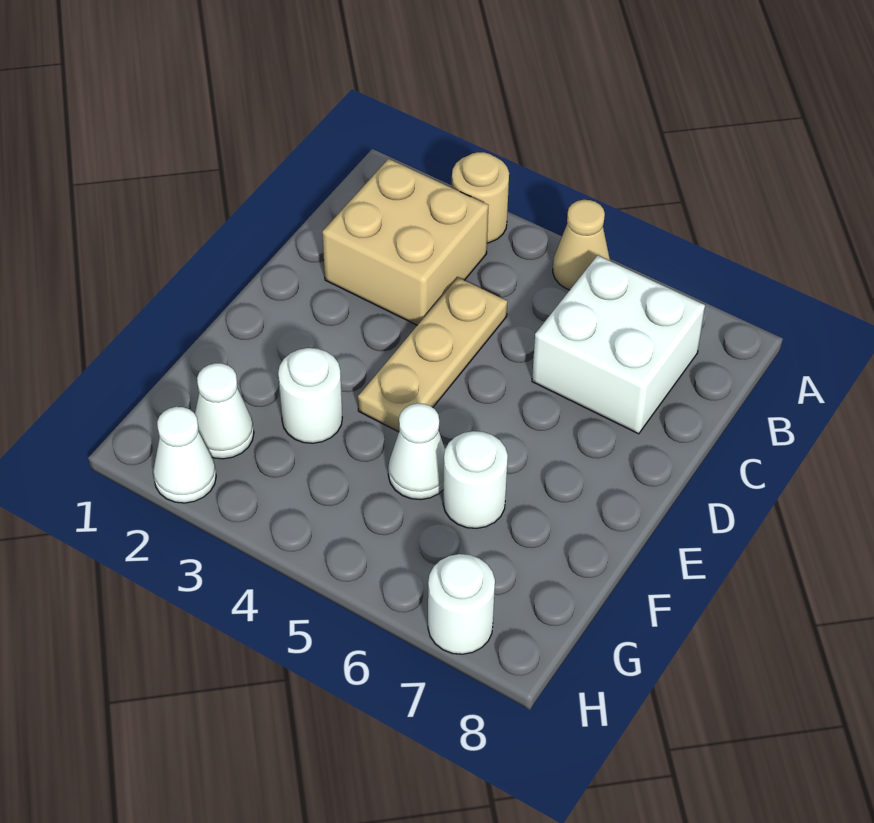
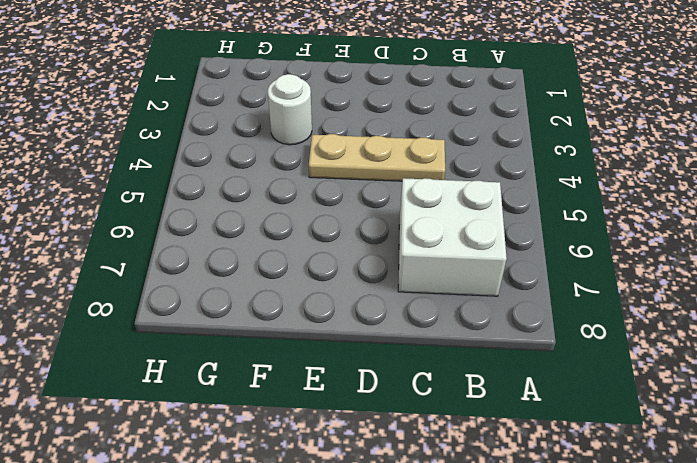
none -> tan 1x1 round brick [452,152,509,243]
none -> tan 1x1 cone [553,200,610,290]

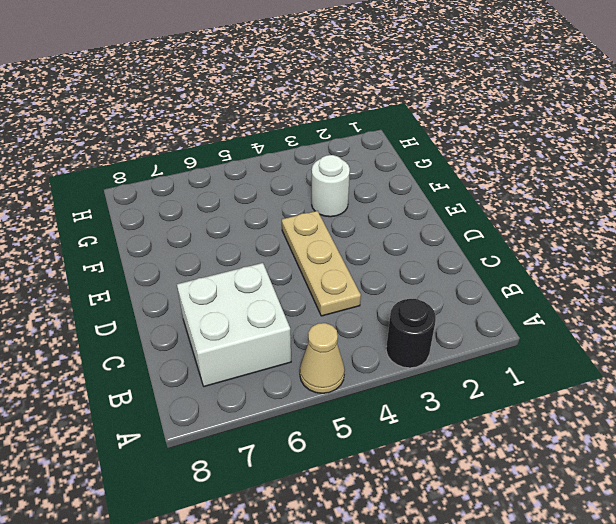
black 1x1 round brick [386,299,436,368] -> tan 1x1 round brick [452,152,509,243]
none -> tan 2x2 brick [322,159,488,325]
none -> white 1x1 cone [388,403,445,500]

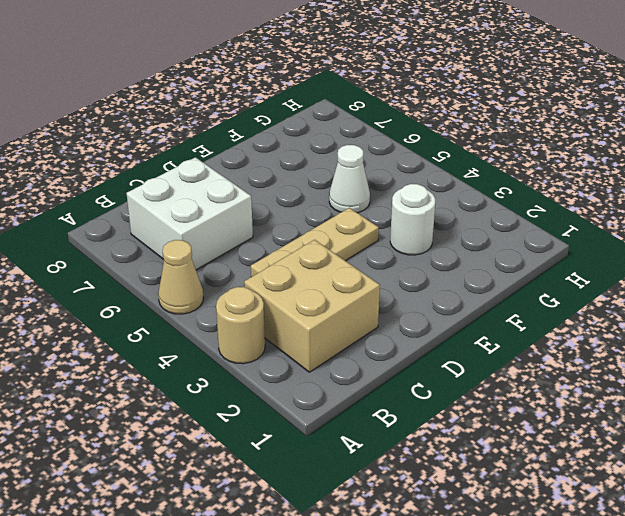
none -> white 1x1 round brick [443,431,508,528]
none -> white 1x1 cone [195,363,254,459]

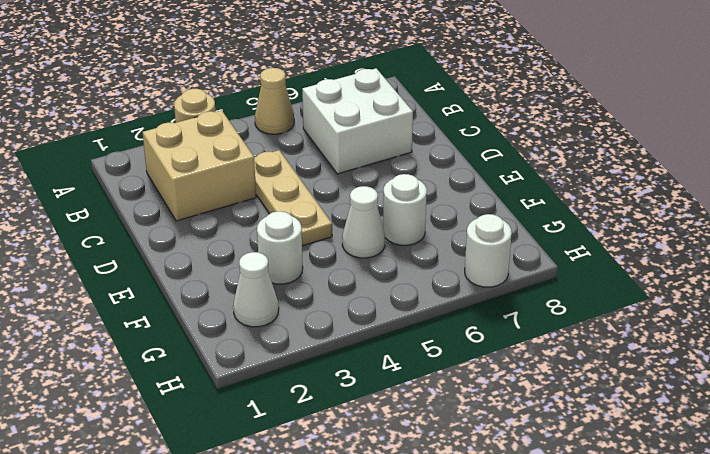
none -> white 1x1 cone [153,407,216,503]

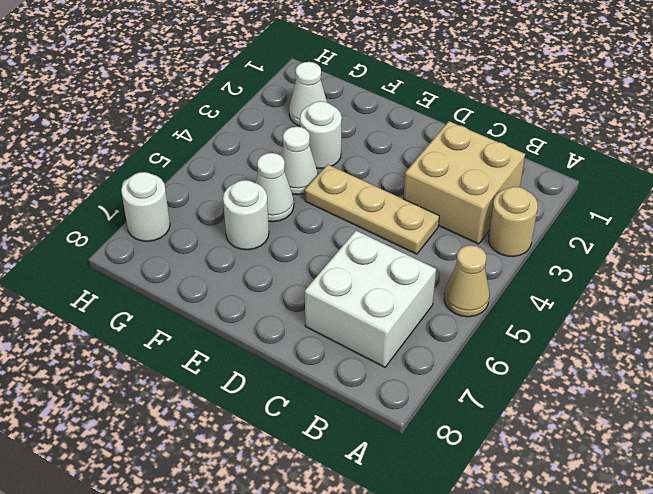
white 1x1 cone [281,127,318,195] -> white 1x1 cone moved to [153,407,216,503]

